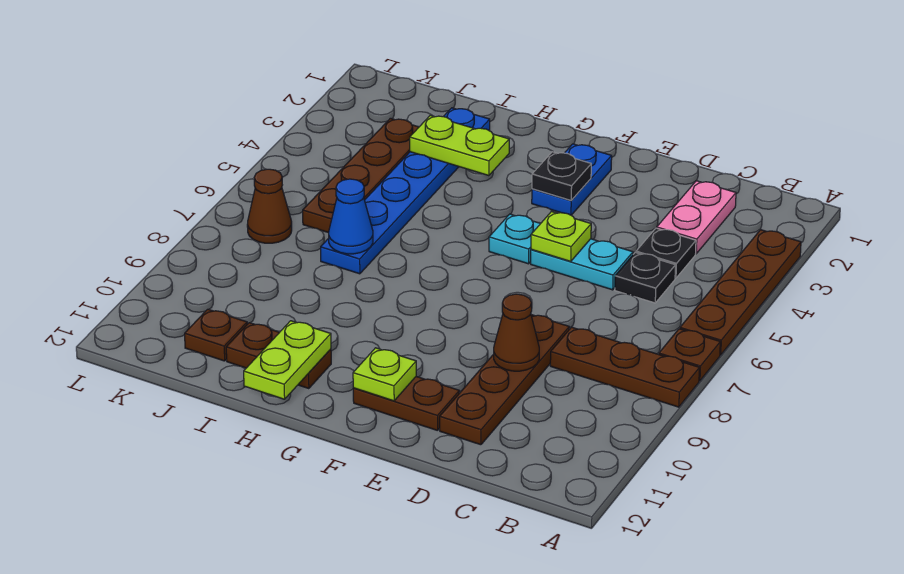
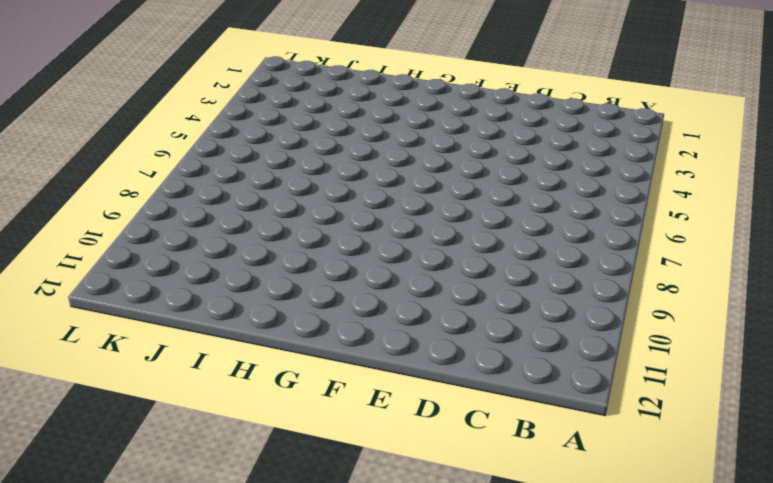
none -> brown 1x4 plate [680,230,801,355]
none -> brown 1x1 plate [659,329,720,381]
none -> brown 1x3 plate [550,327,699,407]

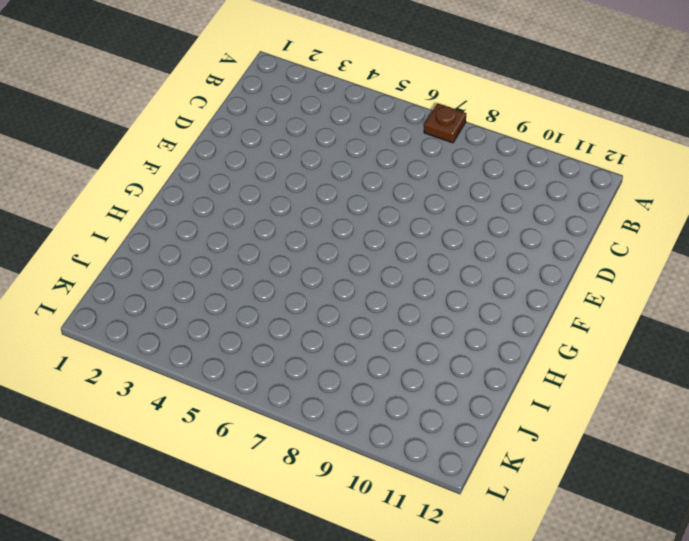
none -> brown 1x4 plate [680,230,801,355]
none -> brown 1x3 plate [550,327,699,407]
none -> pink 1x2 plate [657,181,736,254]

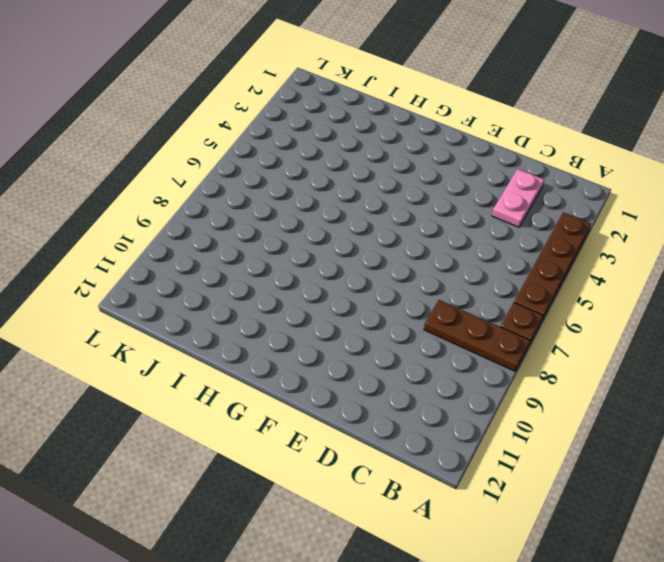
none -> black 1x1 plate [636,228,696,278]
none -> black 1x1 plate [615,252,675,303]
none -> cyan 1x2 plate [531,239,633,290]

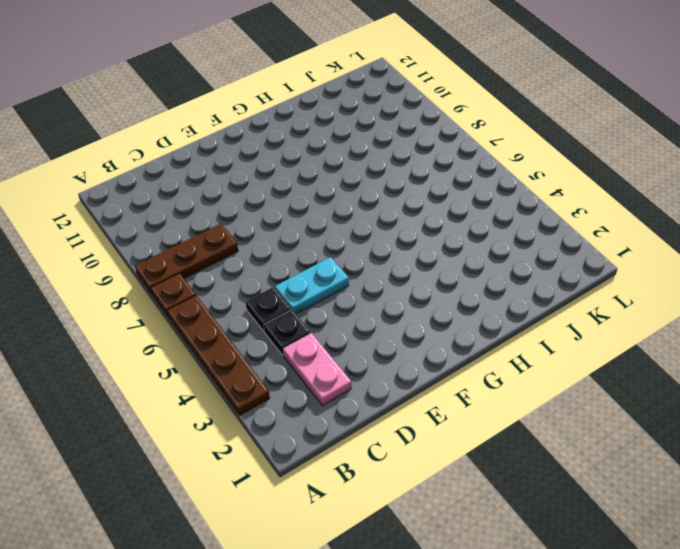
none -> brown 1x4 plate [440,315,569,445]
none -> brown 1x2 plate [353,377,459,431]
none -> blue 1x2 plate [532,144,612,215]

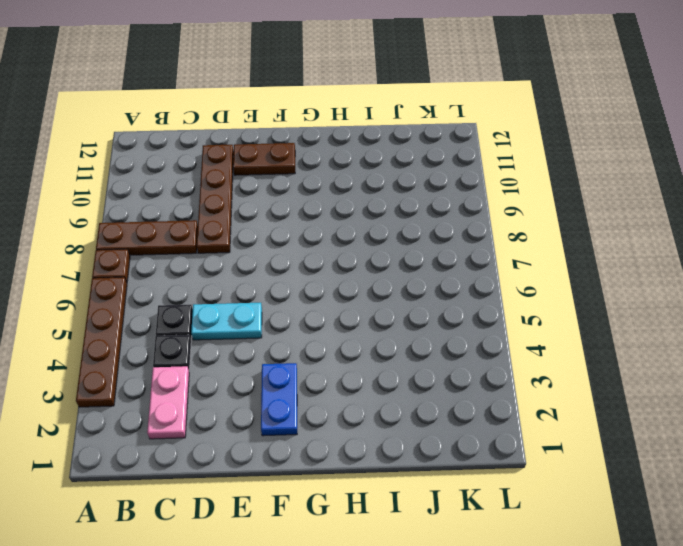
none -> cyan 1x1 plate [489,214,541,264]
none -> brown 1x2 plate [226,323,331,389]
none -> blue 1x6 plate [321,108,490,274]

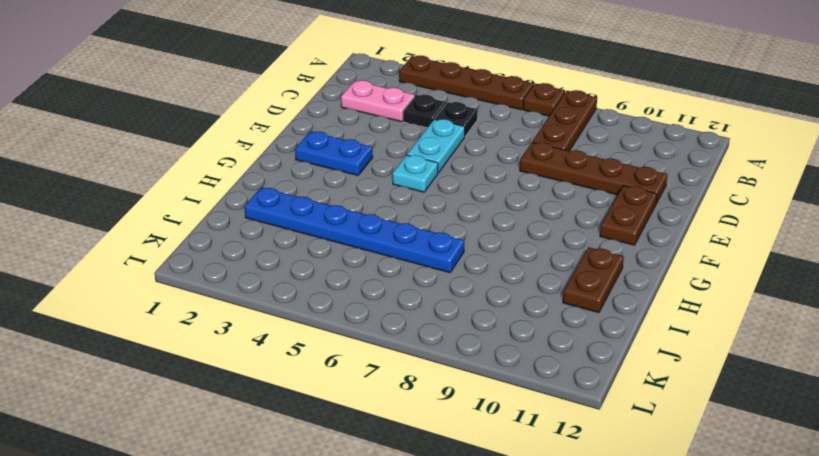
none -> brown 1x4 plate [303,118,419,233]
none -> brown 1x1 plate [185,309,247,361]
none -> brown 1x1 cone [247,169,292,243]

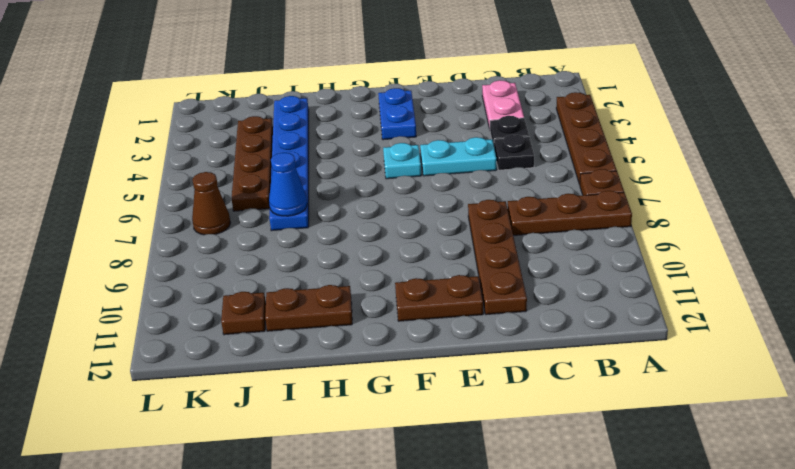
none -> brown 1x1 cone [494,294,539,371]
none -> lime 1x1 plate [531,212,591,262]
none -> black 1x1 plate [532,152,591,200]

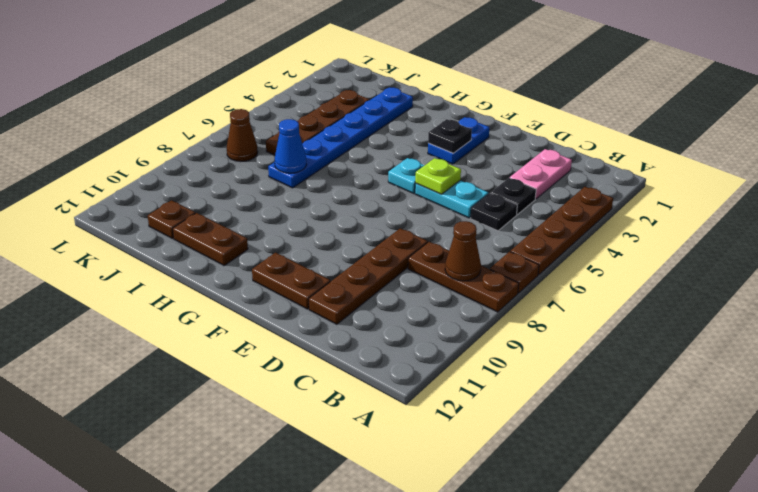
brown 1x1 cone [445,221,481,281] -> brown 1x1 cone moved to [494,294,539,371]
none -> lime 1x1 plate [353,348,416,401]
none -> lime 1x2 plate [410,115,509,176]
none -> lime 1x2 plate [244,321,331,399]

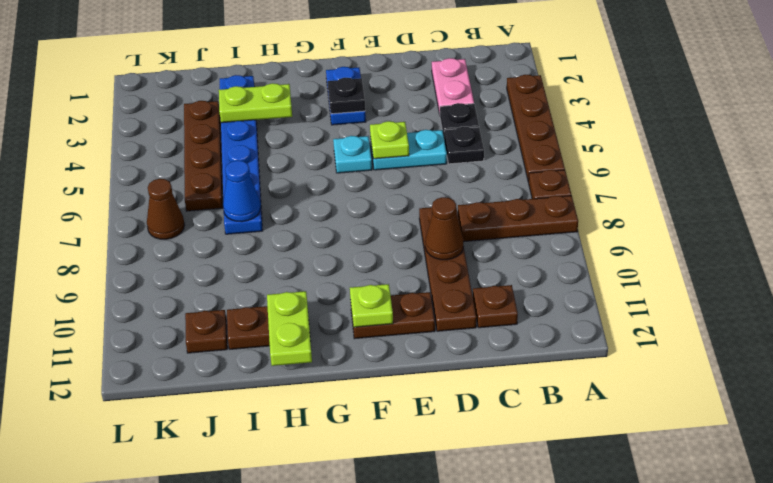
brown 1x1 plate [473,285,518,328] -> none

